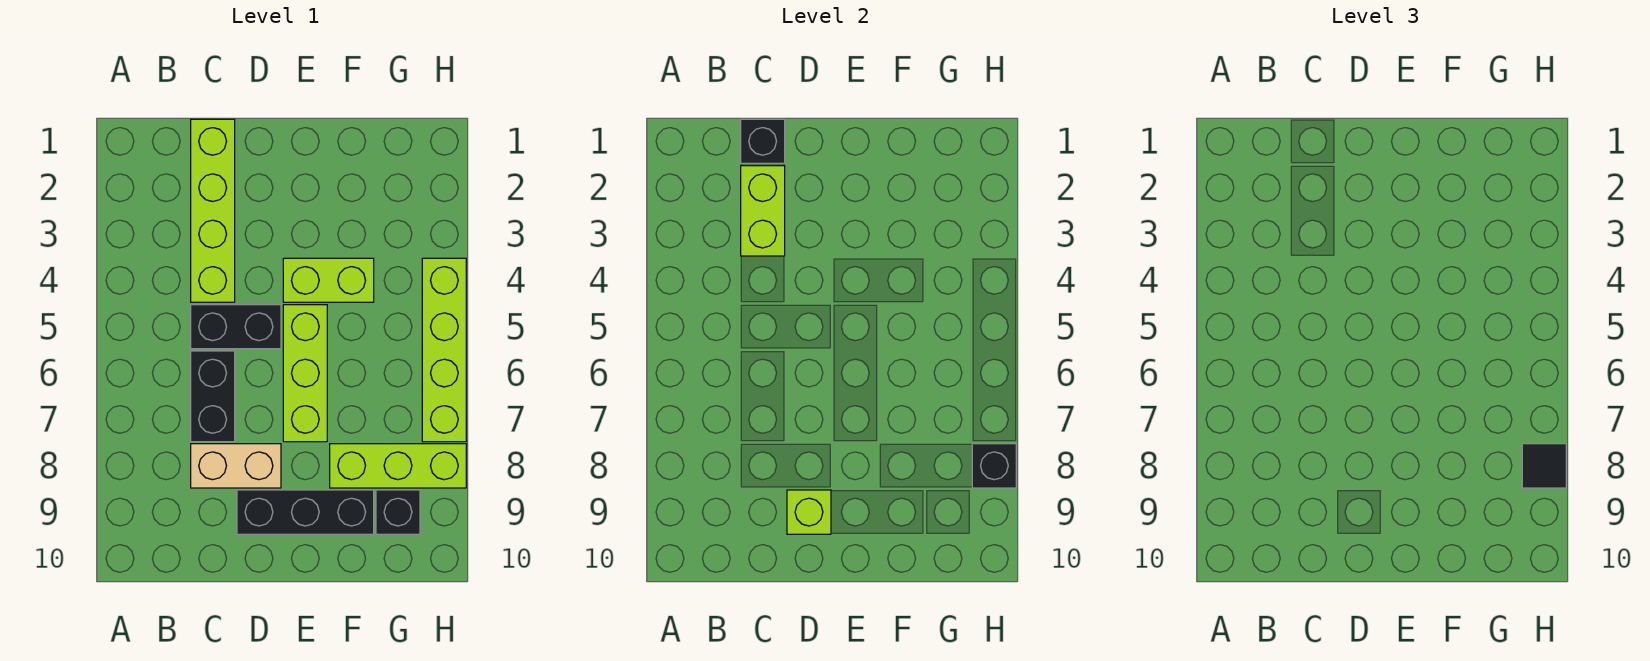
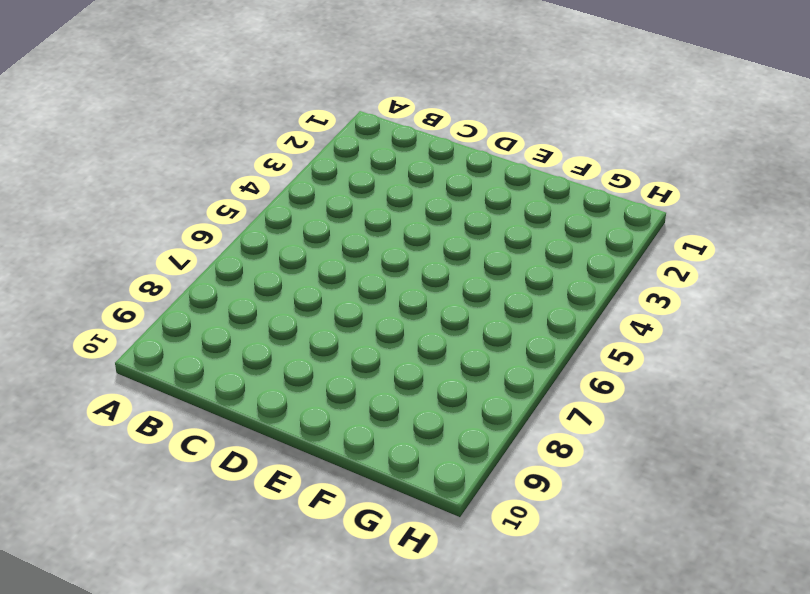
none -> lime 1x4 brick [191,119,235,302]
none -> black 1x2 brick [191,305,281,349]
none -> black 1x2 brick [191,351,235,442]

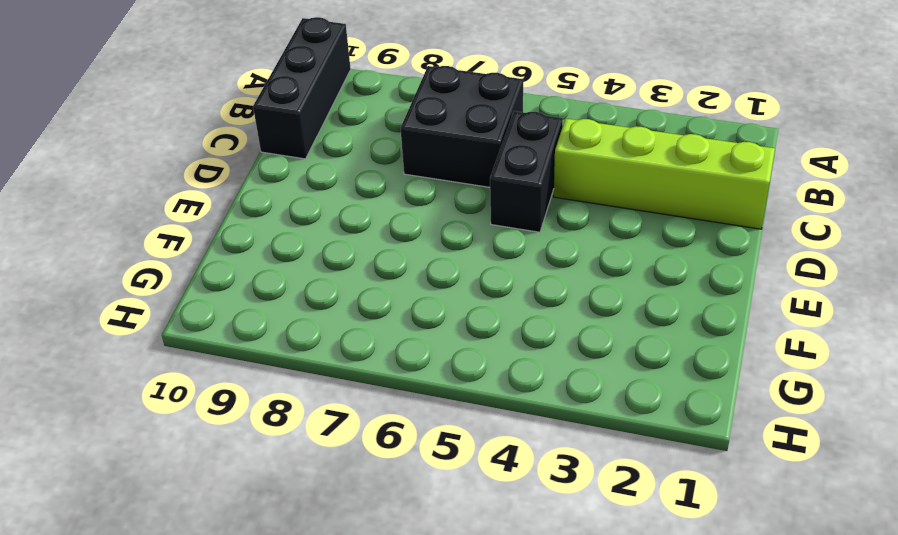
black 1x3 brick [253,17,351,159] -> black 1x3 brick moved to [237,490,374,534]
black 2x2 brick [401,66,523,187] -> black 1x2 brick [191,351,235,442]
none -> tan 1x2 brick [191,444,281,488]
none -> lime 1x2 brick [283,258,374,302]
none -> lime 1x3 brick [283,305,327,442]

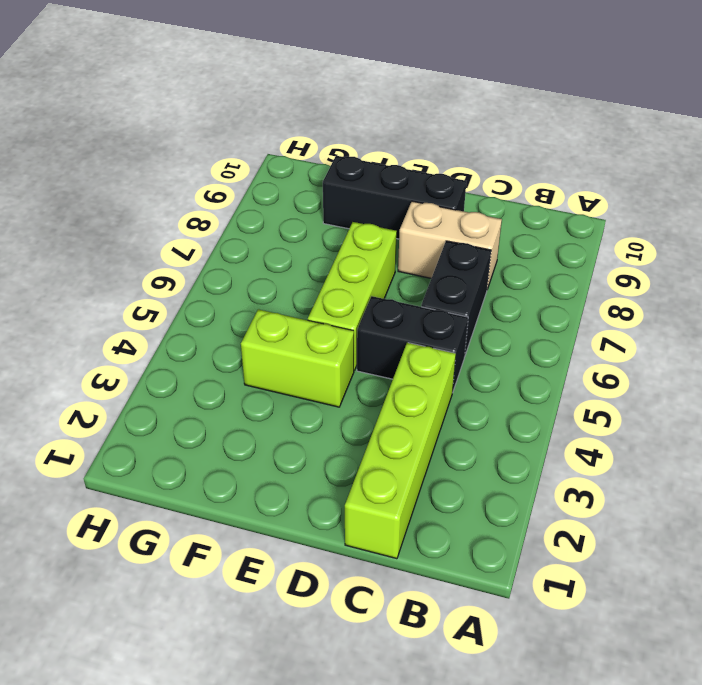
none -> lime 1x3 brick [330,444,466,488]
none -> black 1x1 brick [376,490,420,534]
none -> lime 1x4 brick [422,258,466,442]

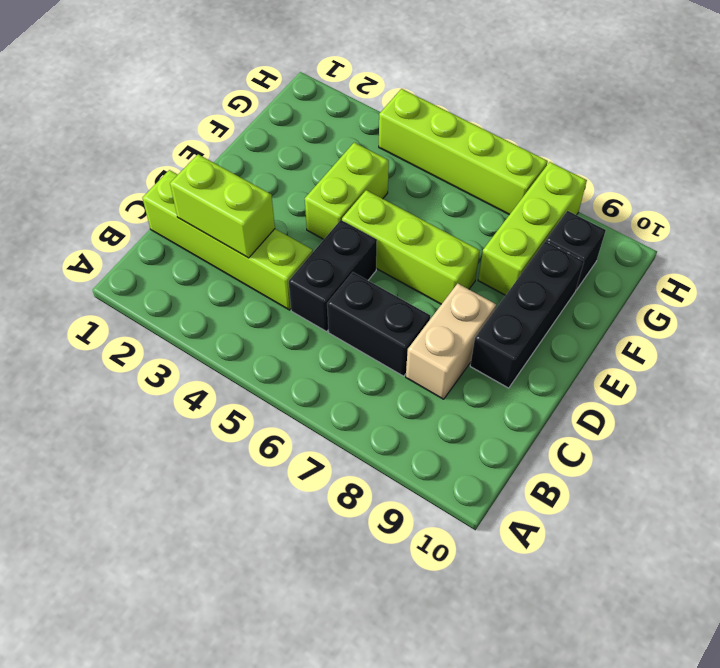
none -> black 1x1 brick [741,119,785,163]
none -> lime 1x1 brick [787,490,831,534]
none -> black 1x1 brick [972,444,1016,488]

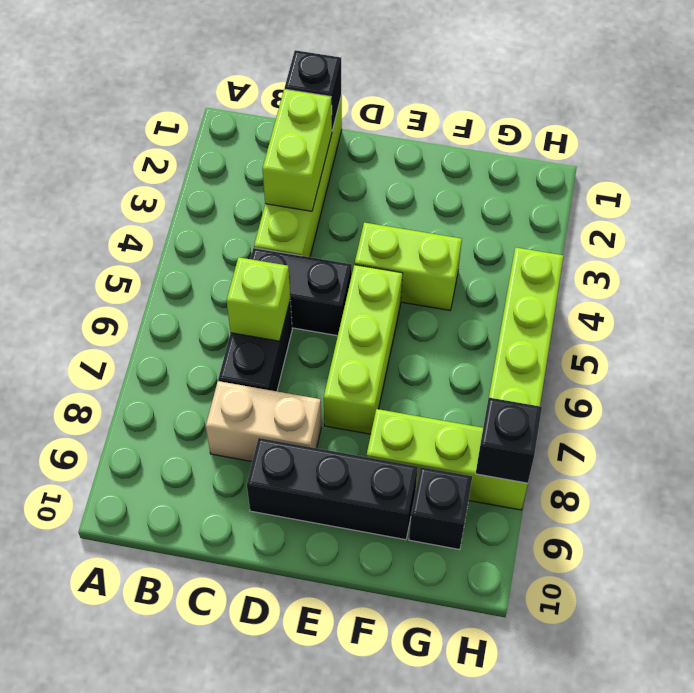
lime 1x1 brick [227,257,290,341] -> lime 1x1 brick moved to [787,490,831,534]
none -> black 1x1 tile [1522,444,1566,488]

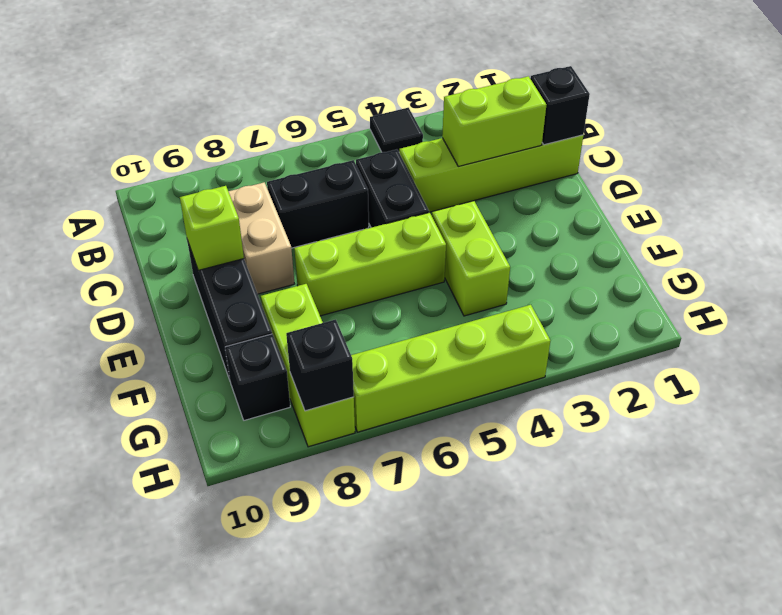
black 1x1 tile [370,108,423,152] -> black 1x1 tile moved to [1522,444,1566,488]

